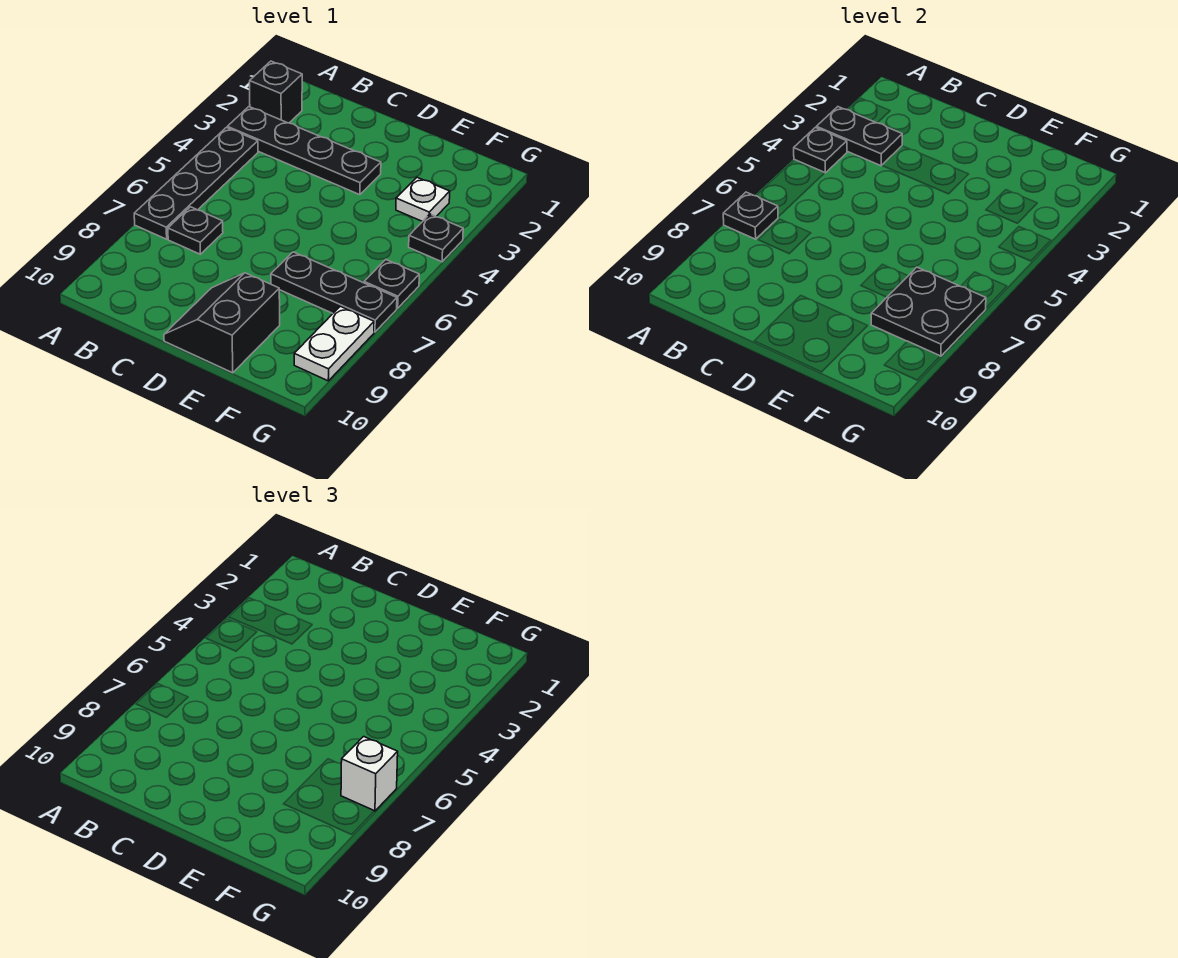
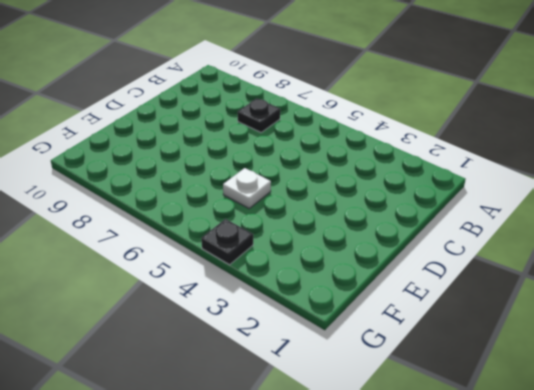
white 1x1 plate [223,168,271,208] -> white 1x1 plate moved to [396,177,450,222]
none -> black 1x1 brick [250,61,302,123]
none -> black 1x4 plate [227,107,381,195]
none -> black 1x4 plate [134,128,258,239]

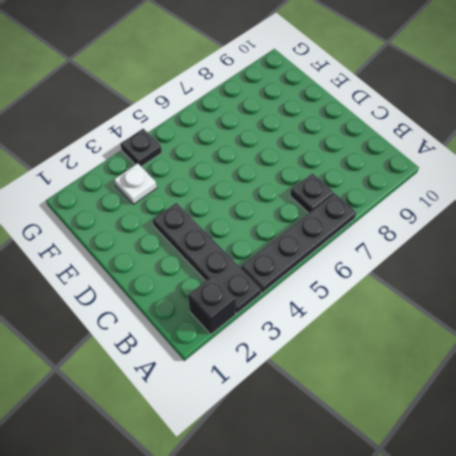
none -> black 2x2 slope [164,273,280,373]
none -> black 1x3 plate [271,252,397,332]
none -> black 1x1 plate [364,260,419,308]

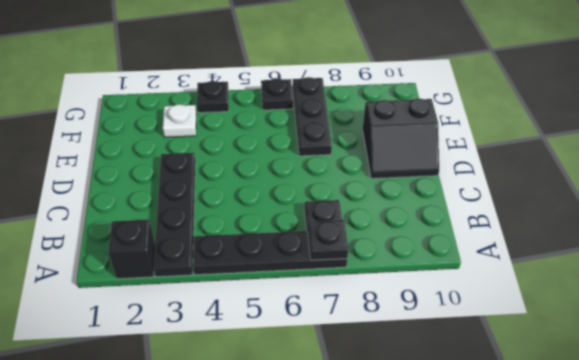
none -> white 1x2 plate [294,306,374,381]
none -> black 1x2 plate [816,107,902,166]
none -> black 1x1 plate [794,128,847,173]

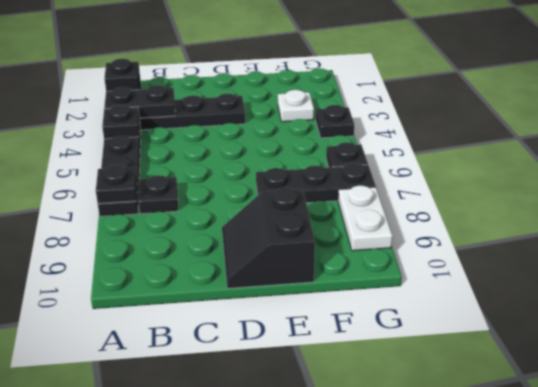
none -> black 2x2 plate [871,267,986,356]
none -> white 1x1 brick [341,737,398,811]

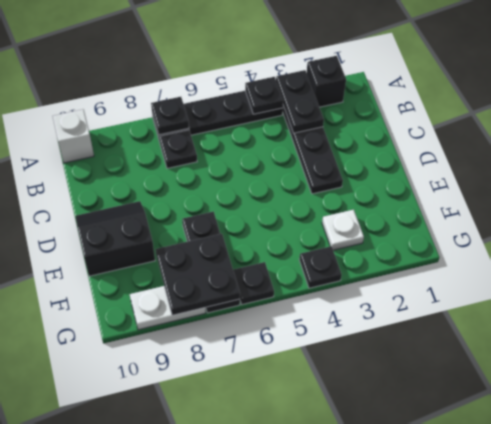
white 1x1 brick [53,109,94,163] -> white 1x1 brick moved to [341,737,398,811]

